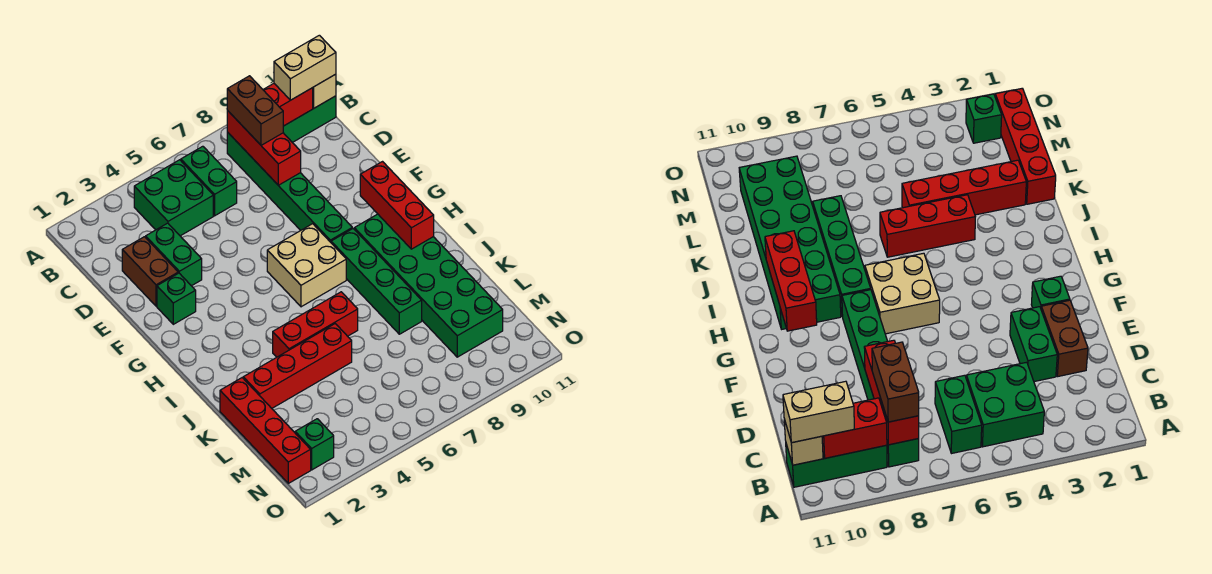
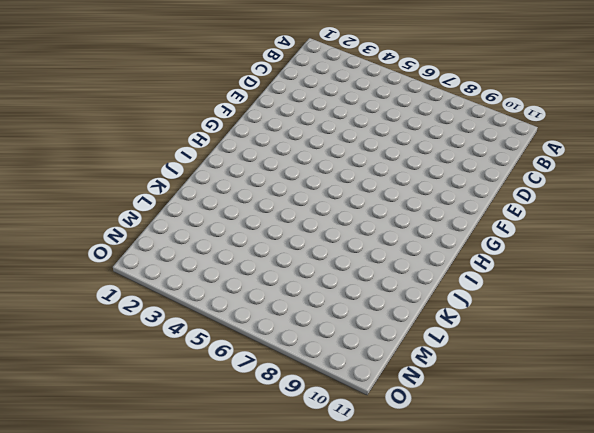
none -> green 2x2 brick [134,160,213,236]
none -> green 1x2 brick [181,146,237,216]
none -> green 1x6 brick [227,132,352,242]

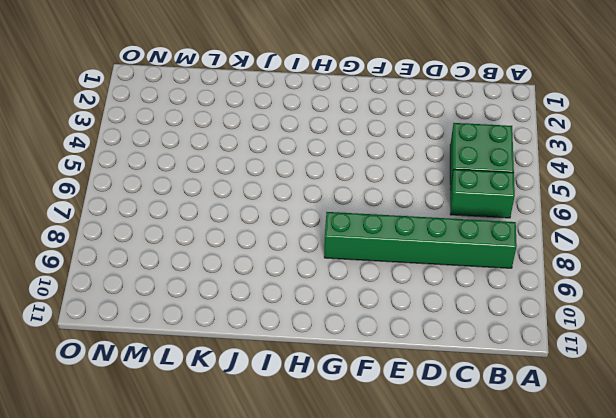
none -> green 1x3 brick [283,96,336,143]
none -> brown 1x2 brick [122,237,178,306]
none -> green 1x2 brick [146,223,202,286]

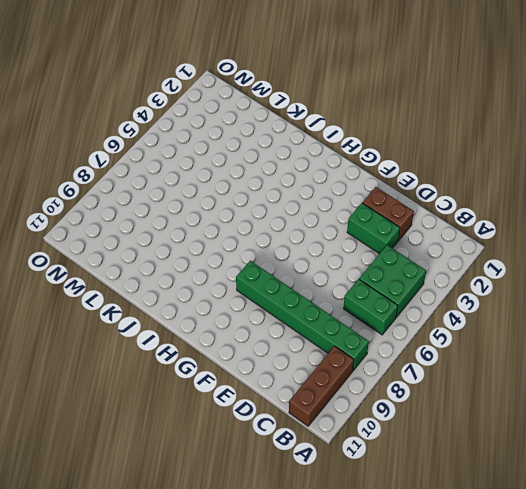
brown 1x3 brick [289,346,354,426] -> green 1x3 brick [283,96,336,143]
none -> green 1x1 brick [157,273,196,324]
none -> tan 2x2 brick [267,224,346,307]
none -> green 1x4 brick [331,229,422,334]

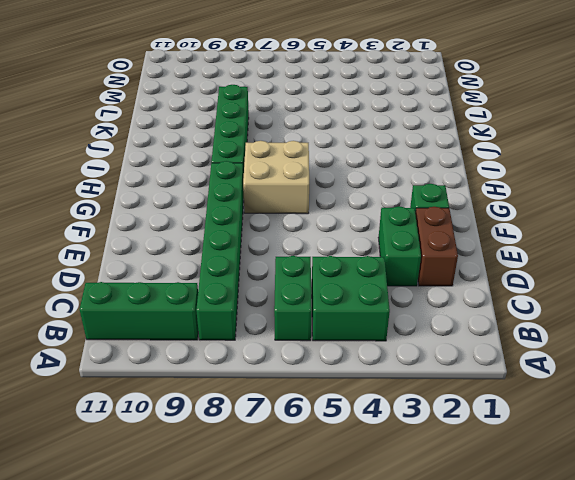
none -> green 2x6 brick [354,214,503,357]
none -> red 1x3 brick [273,292,358,357]
none -> red 1x4 brick [220,378,311,483]

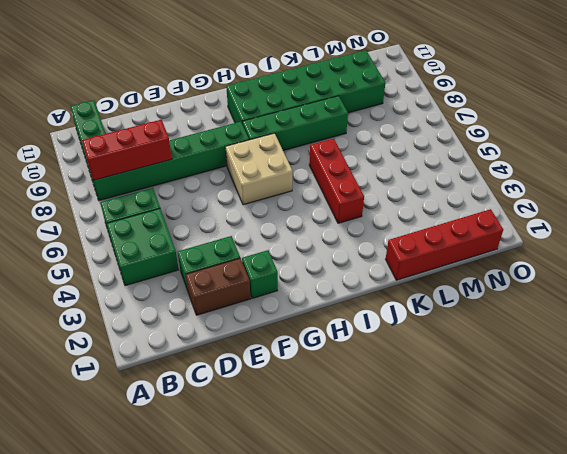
none -> red 1x4 brick [243,324,352,408]
none -> green 1x1 brick [295,419,334,470]
none -> red 1x2 brick [263,84,313,126]

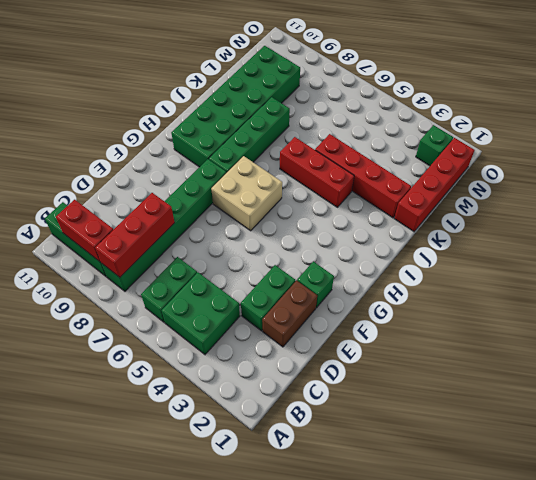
none -> tan 1x1 brick [313,74,336,108]
none -> red 1x3 brick [360,162,434,249]
none -> brown 1x2 brick [227,76,283,145]

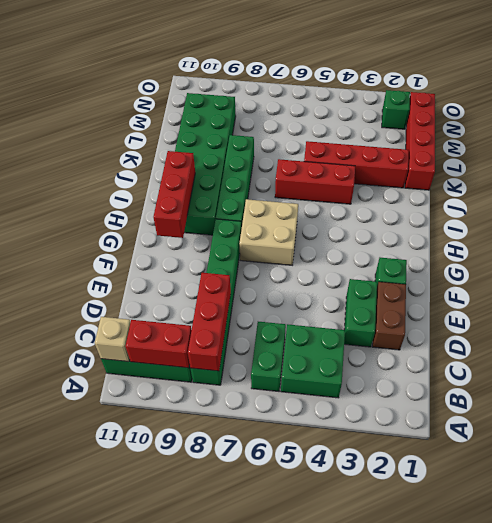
none -> brown 1x2 brick [227,76,283,145]
none -> tan 1x2 brick [274,35,336,100]

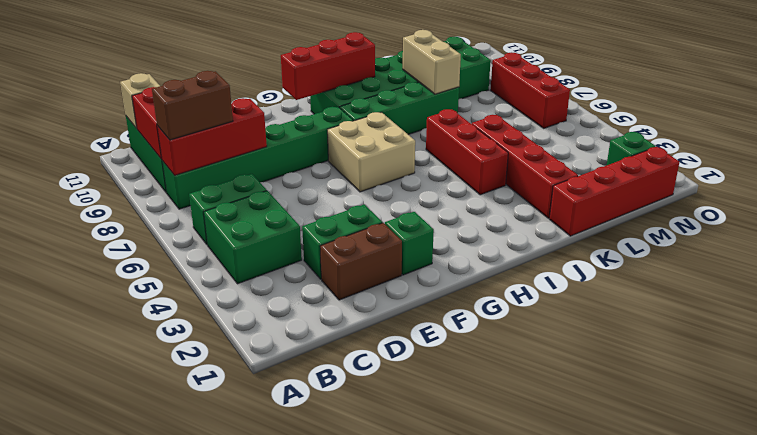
tan 1x2 brick [403,30,461,94] -> tan 1x2 brick moved to [274,35,336,100]
red 1x3 brick [491,52,570,128] -> none

